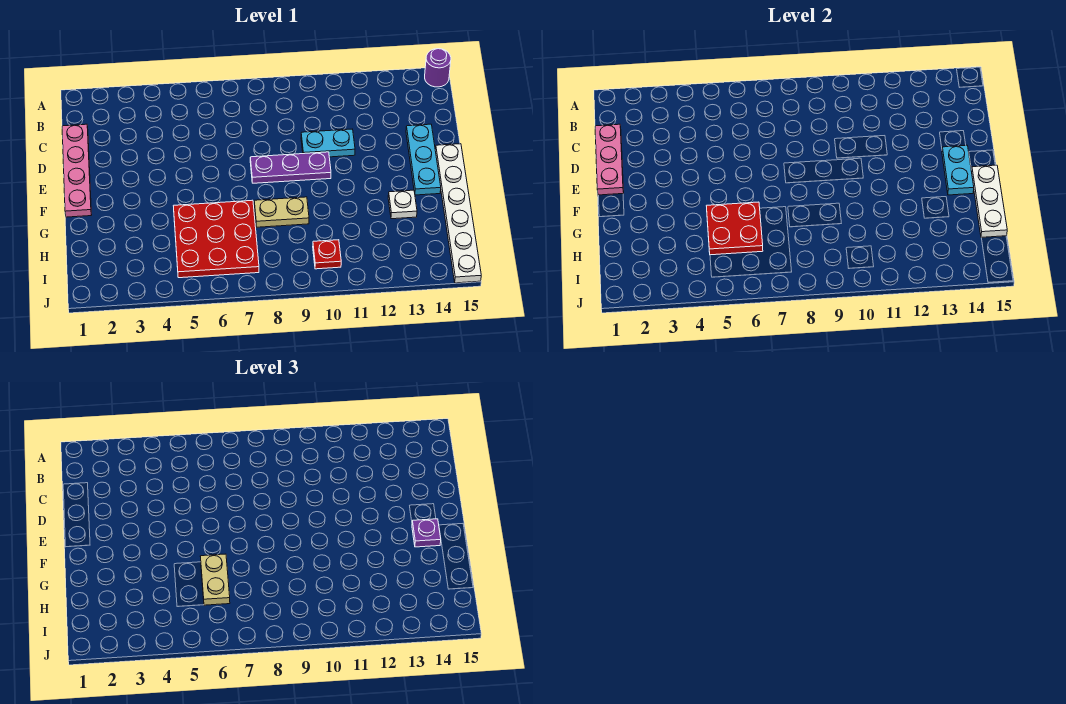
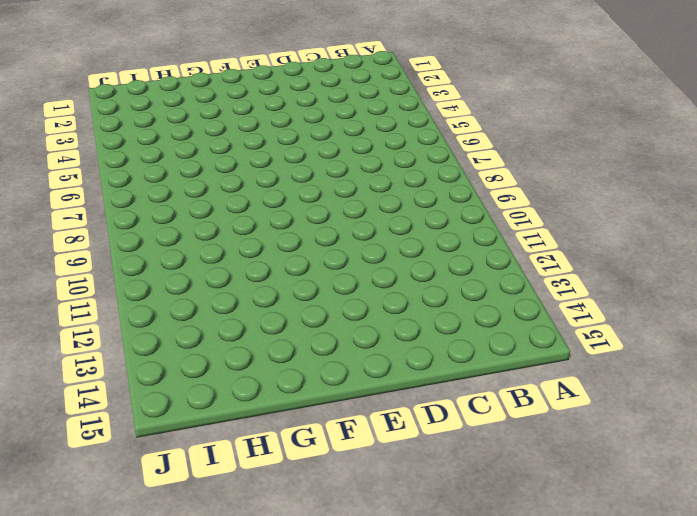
none -> purple 1x1 round brick [425,49,451,87]
none -> pink 1x4 plate [62,124,91,217]
none -> cyan 1x2 plate [301,129,355,157]

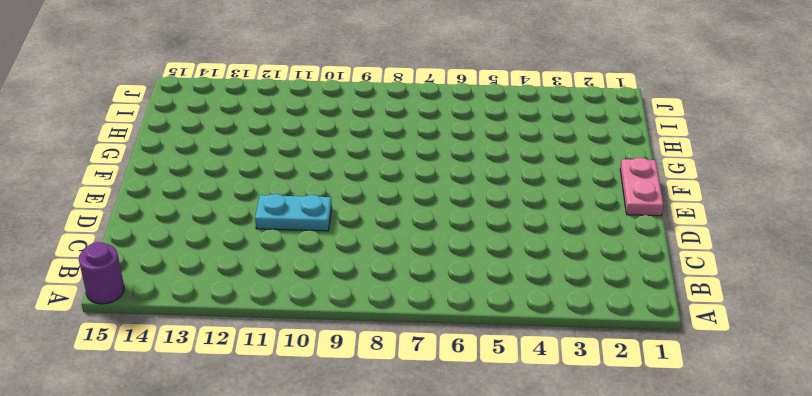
pink 1x2 plate [620,158,663,216] -> pink 1x4 plate [62,124,91,217]
none -> cyan 1x3 plate [406,124,441,195]
none -> purple 1x3 plate [250,152,331,183]
none -> white 1x6 plate [435,144,481,283]

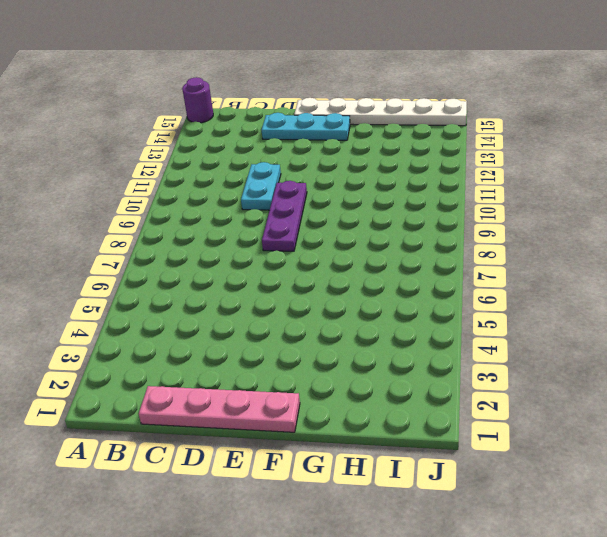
none -> red 3x3 plate [174,200,259,278]
none -> tan 1x2 plate [254,197,309,227]
none -> white 1x1 plate [388,190,417,219]

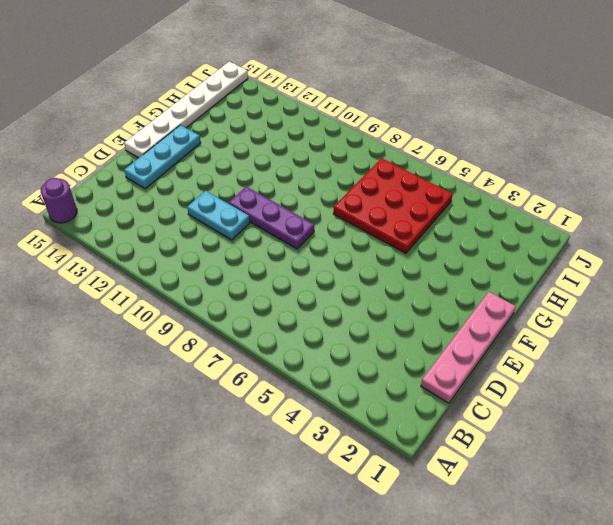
none -> tan 1x2 plate [254,197,309,227]
none -> white 1x1 plate [388,190,417,219]
none -> red 1x1 plate [313,240,341,269]

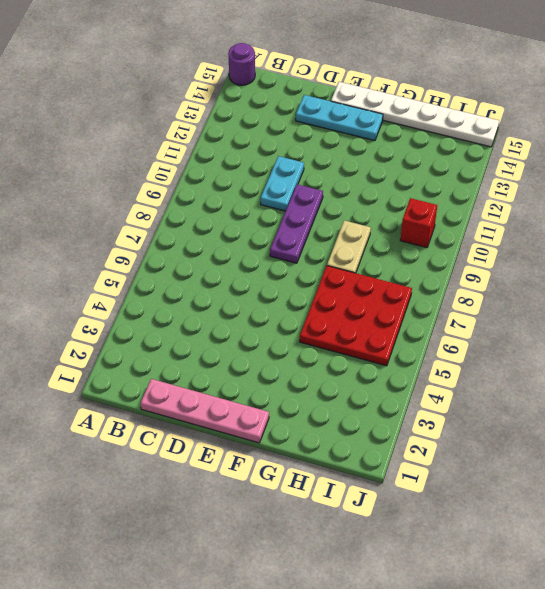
red 1x1 brick [400,198,437,248] -> red 1x1 plate [313,240,341,269]
none -> white 1x1 plate [388,190,417,219]
none -> pink 1x3 plate [595,124,624,195]
none -> cyan 1x2 plate [942,145,974,195]

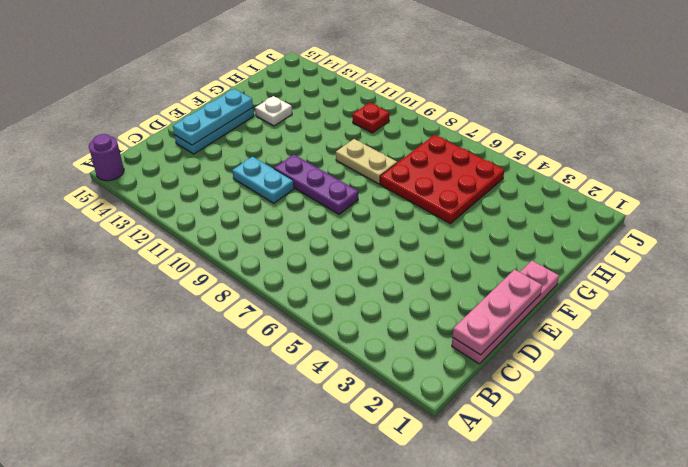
cyan 1x3 plate [173,89,253,145] -> cyan 1x2 plate [942,145,974,195]
none -> white 1x6 plate [435,144,481,283]
none -> white 1x3 plate [971,165,1007,237]
none -> red 2x2 plate [707,202,763,255]

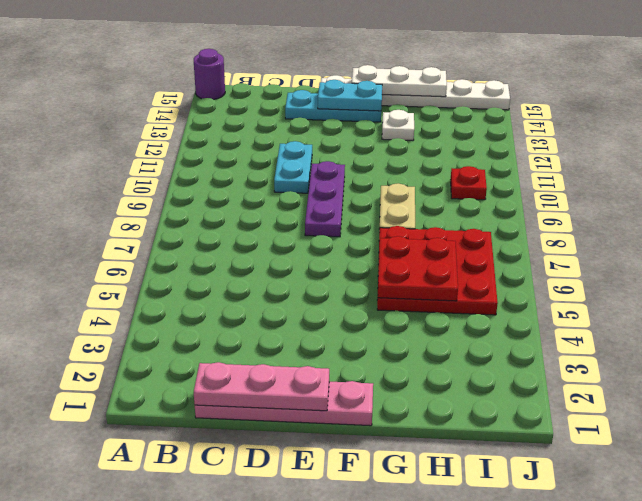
none -> purple 1x1 plate [412,519,441,547]
none -> tan 1x2 plate [200,554,230,605]

